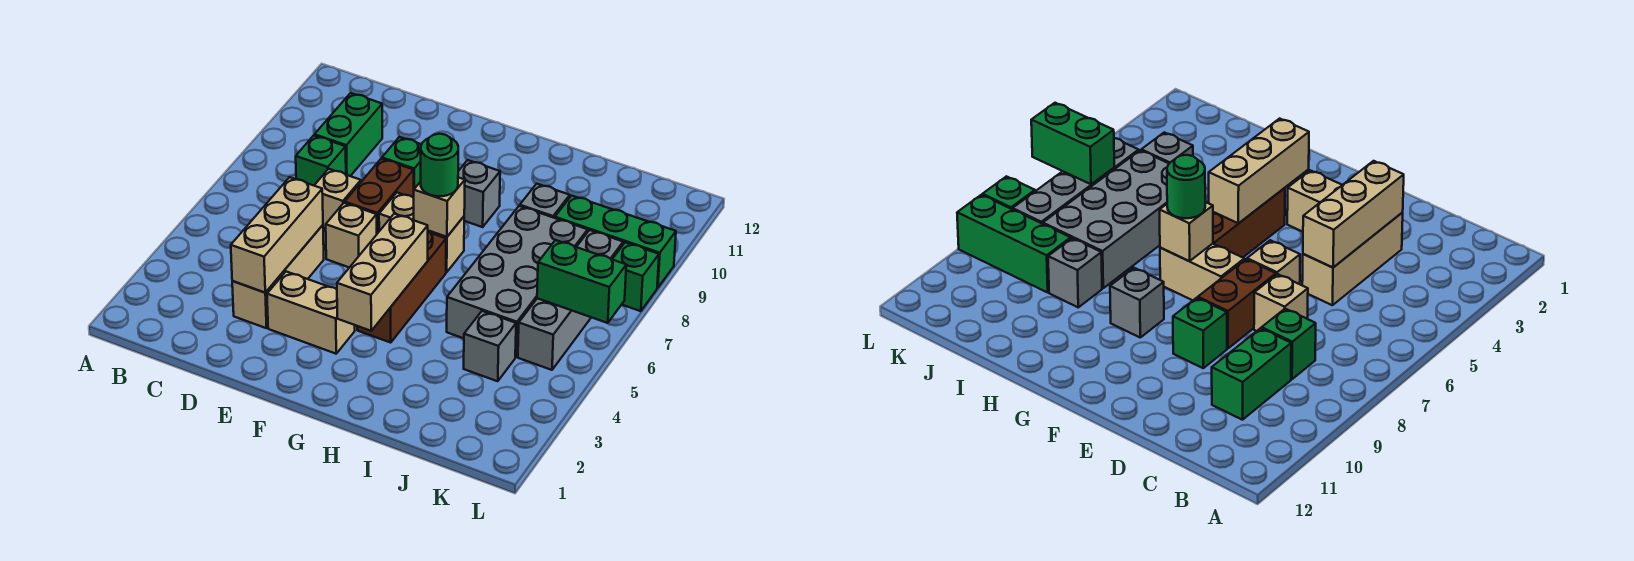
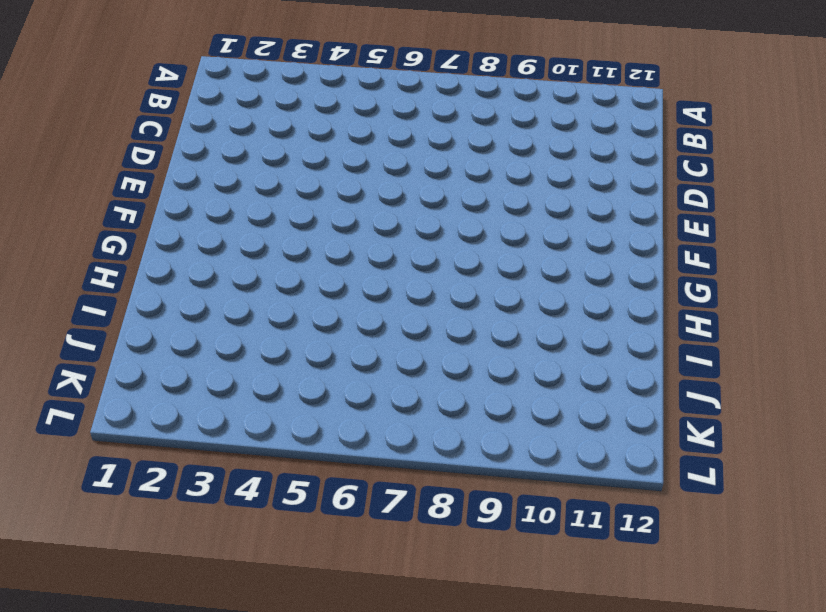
none -> green 1x1 brick [296,135,346,185]
none -> green 1x2 brick [315,93,382,176]
none -> tan 1x3 brick [232,225,324,328]

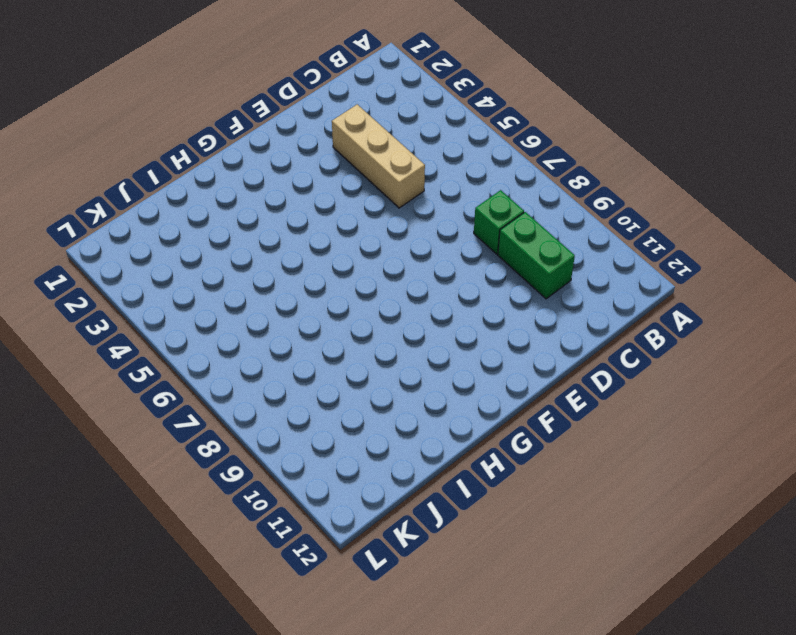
none -> tan 1x1 brick [314,169,361,230]
none -> tan 1x2 brick [267,272,355,354]
none -> tan 1x1 brick [326,203,377,267]

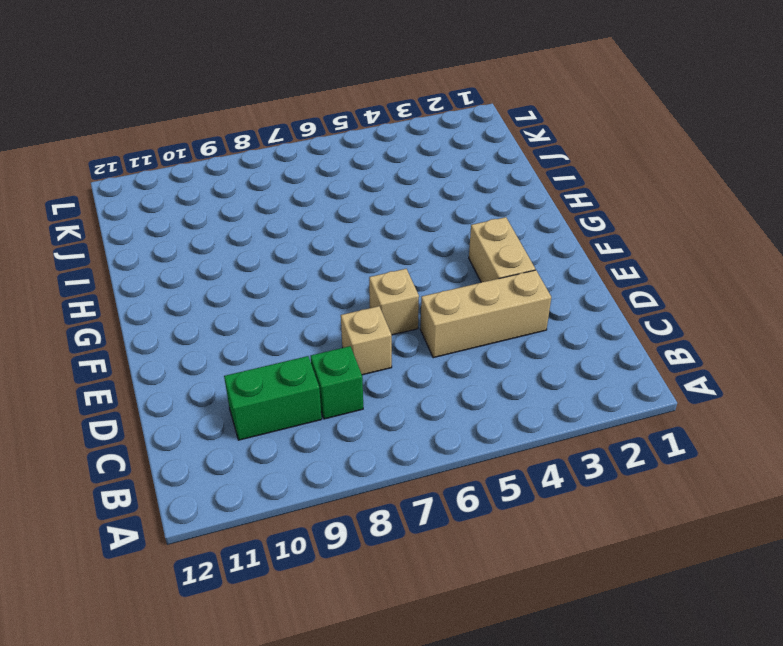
none -> brown 1x2 brick [345,159,414,234]
none -> green 1x1 brick [382,137,421,189]
none -> tan 1x2 brick [379,193,464,272]

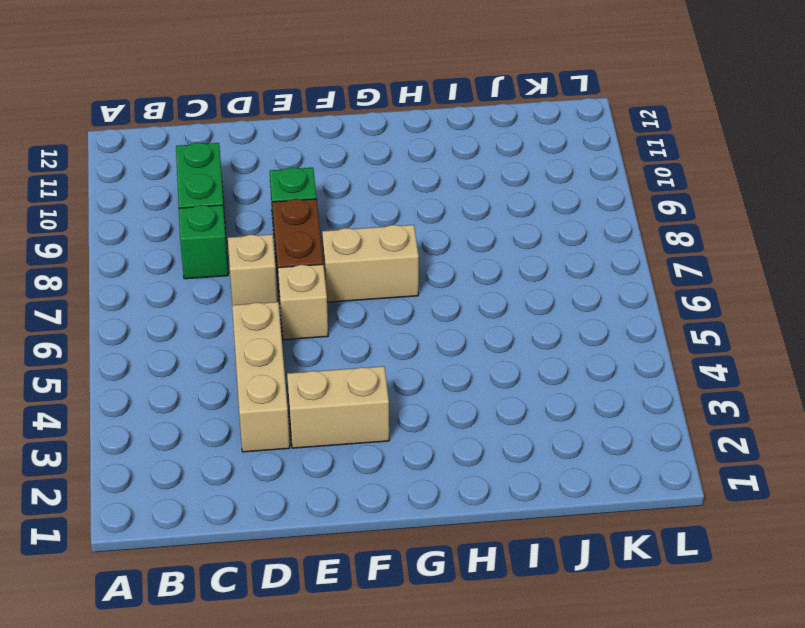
none -> brown 1x3 brick [357,232,446,343]
none -> grey 1x1 brick [458,160,500,227]
none -> grey 2x4 brick [447,206,588,357]

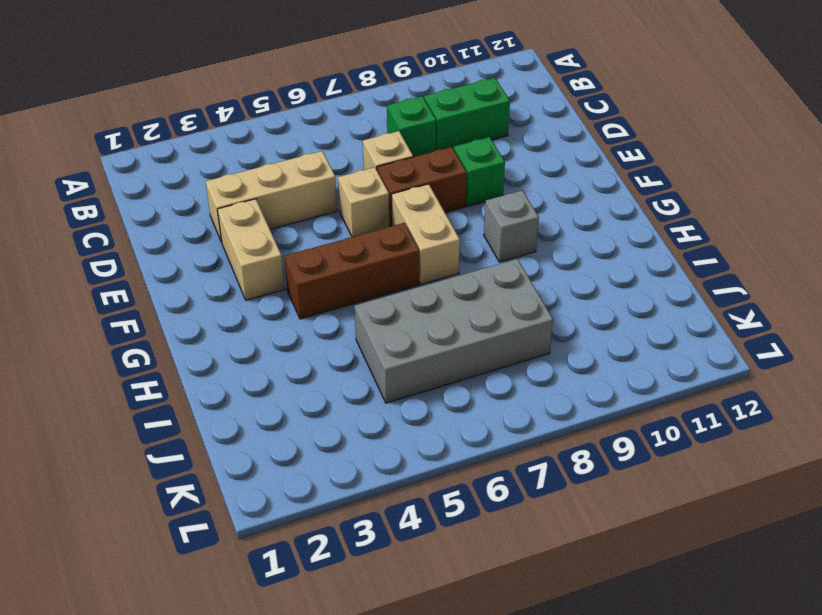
none -> grey 1x1 brick [520,184,570,218]
none -> grey 1x1 brick [464,311,516,381]
none -> green 1x3 brick [555,196,676,288]

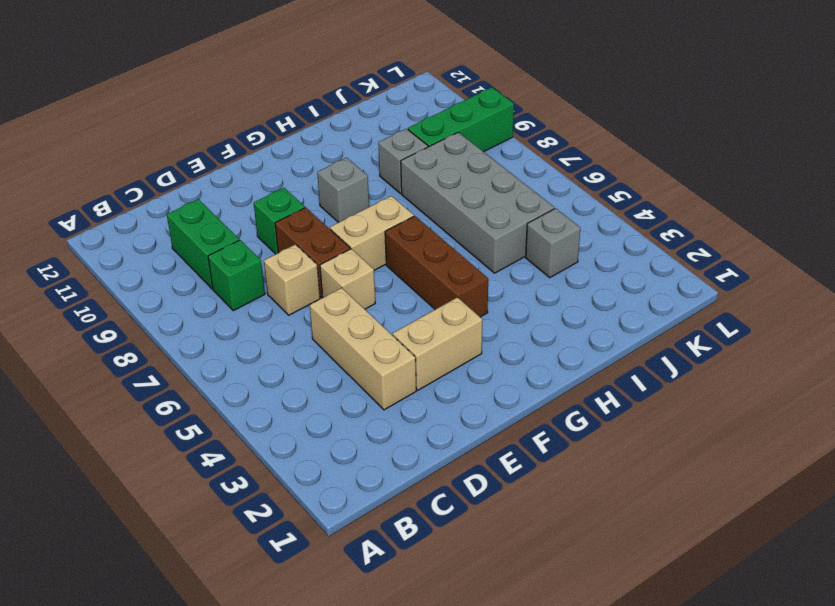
none -> grey 1x4 brick [518,230,623,370]
none -> green 1x1 brick [612,242,659,311]
none -> tan 1x3 brick [231,177,323,293]

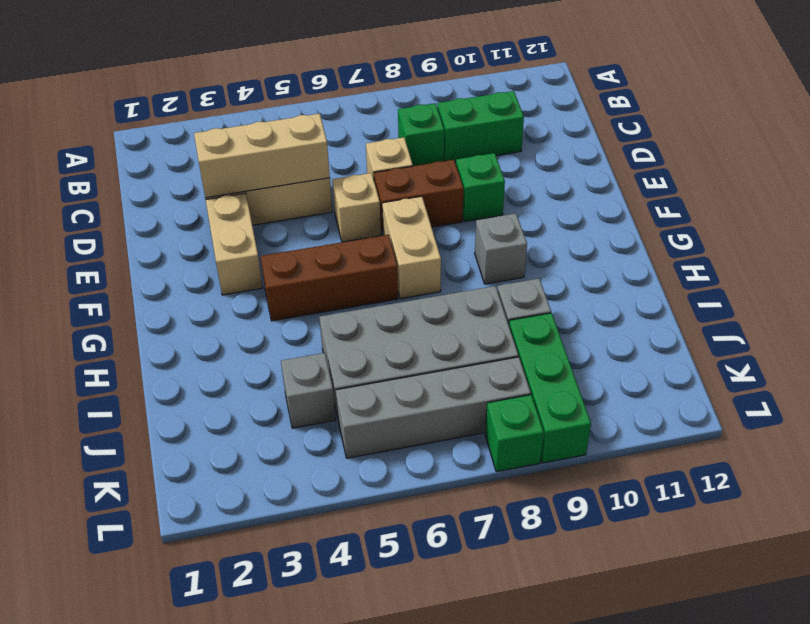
none -> tan 1x3 brick [337,214,428,331]
none -> tan 1x1 brick [414,177,465,237]
none -> green 1x2 brick [537,240,626,323]

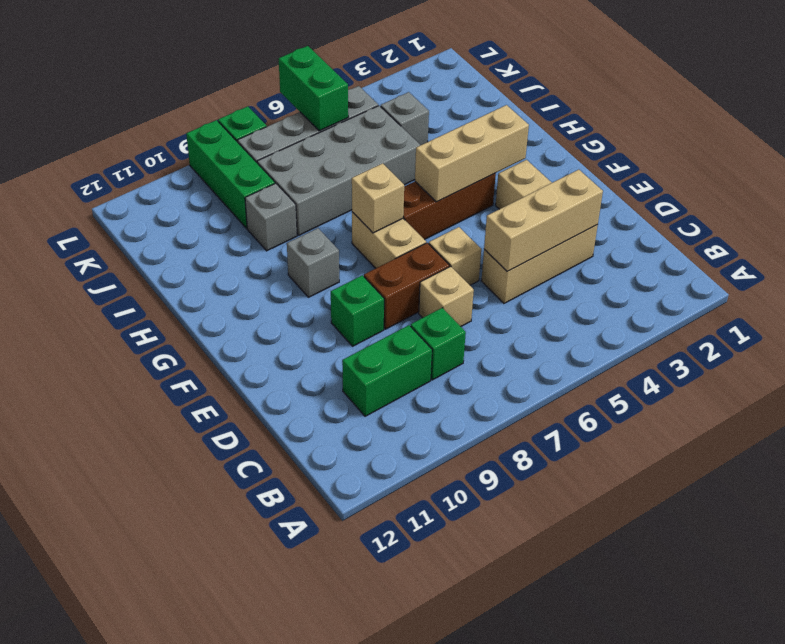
none -> green 1x1 round brick [421,134,458,196]

